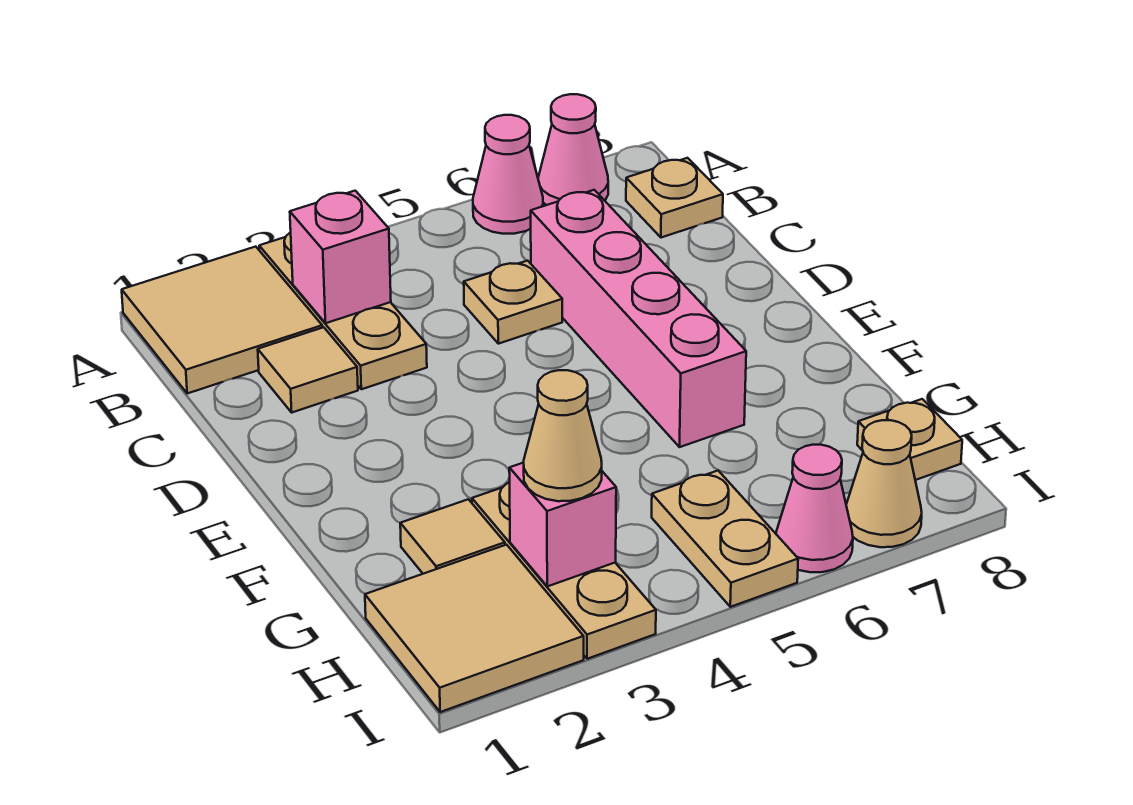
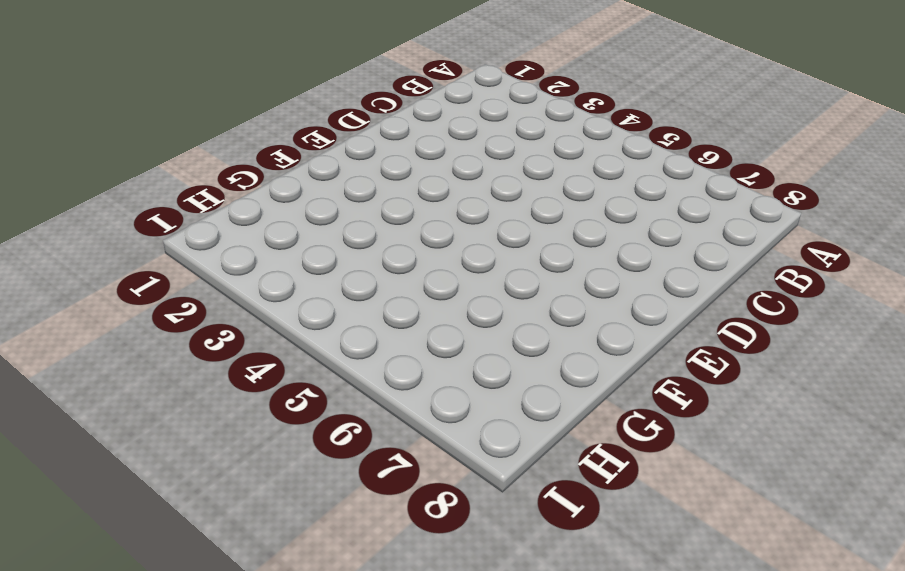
none -> tan 2x2 tile [122,247,322,393]
none -> tan 1x3 plate [259,232,427,389]
none -> pink 1x1 cone [473,115,543,234]

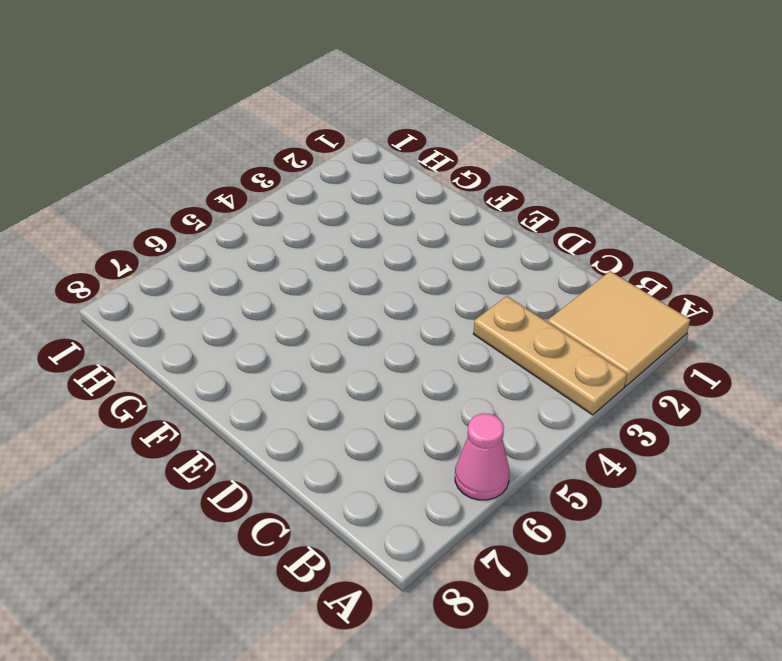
none -> pink 1x1 cone [538,94,608,205]
none -> tan 1x1 plate [626,158,723,238]
none -> tan 1x1 tile [258,327,358,412]

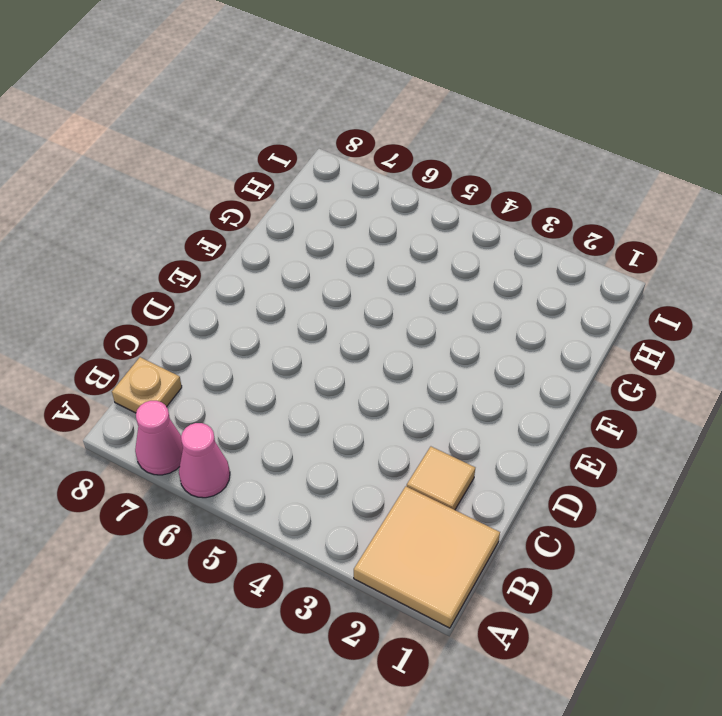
none -> tan 1x3 plate [259,232,427,389]
none -> tan 1x1 plate [464,261,562,344]
none -> pink 1x4 brick [531,190,746,447]

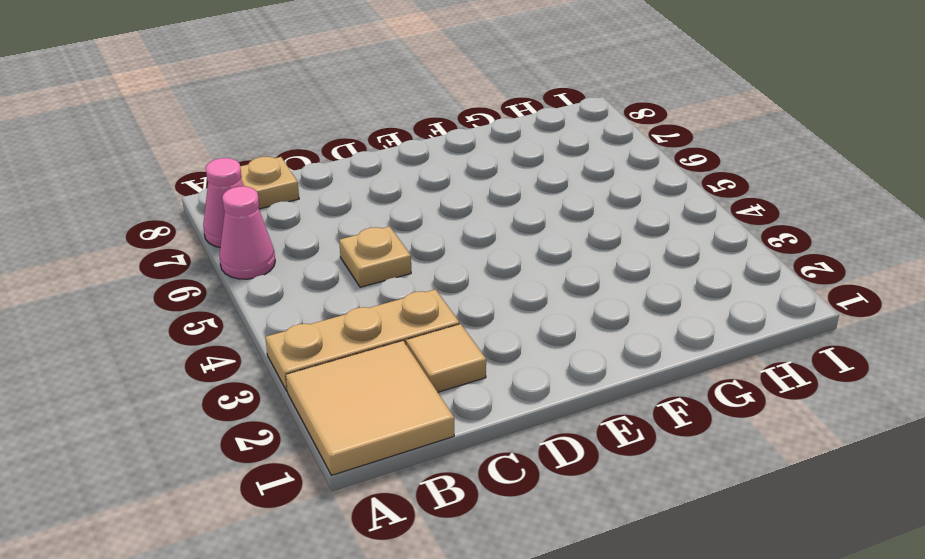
none -> pink 1x4 brick [531,190,746,447]
none -> tan 1x1 tile [400,499,505,574]
none -> tan 1x3 plate [472,482,656,659]

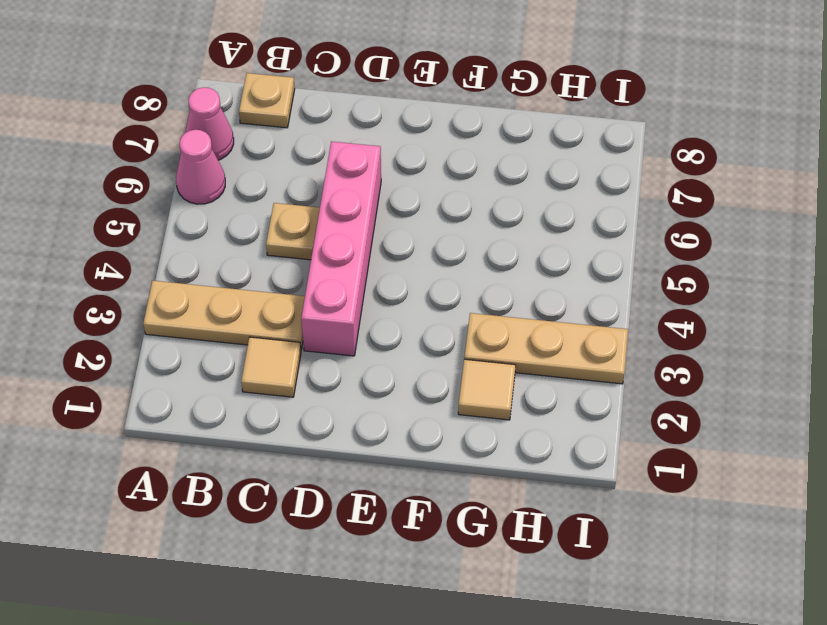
pink 1x4 brick [301,141,381,356] -> pink 1x4 brick turned to [531,190,746,447]
none -> tan 2x2 tile [122,247,322,393]
none -> tan 2x2 tile [365,545,584,712]
none -> tan 1x2 plate [652,471,798,607]

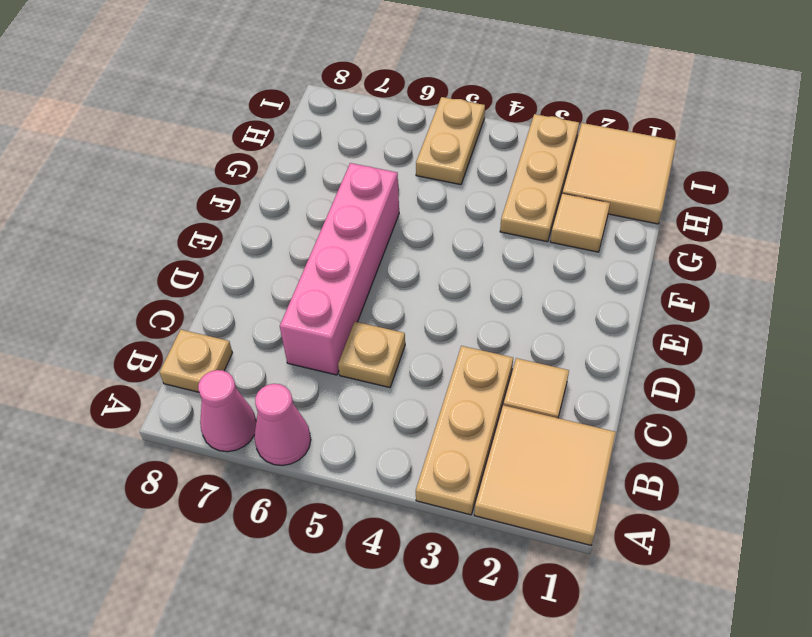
none -> tan 1x1 plate [857,399,962,480]
none -> pink 1x1 cone [776,445,853,572]
none -> tan 1x1 cone [846,420,922,547]

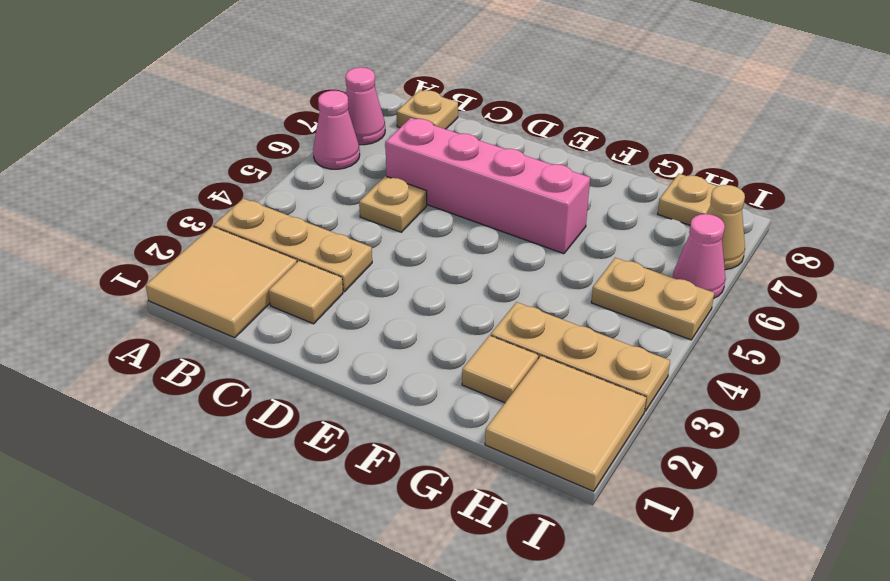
none -> pink 1x1 brick [290,191,391,323]
none -> pink 1x1 brick [509,463,616,586]
none -> tan 1x1 cone [524,370,602,501]

